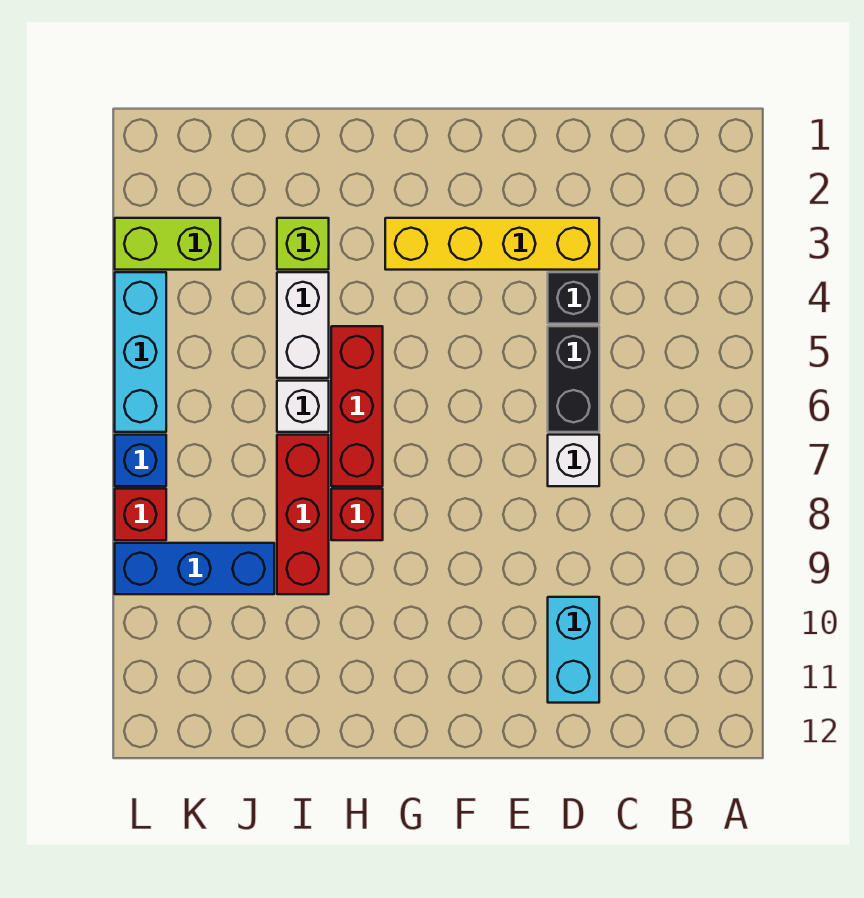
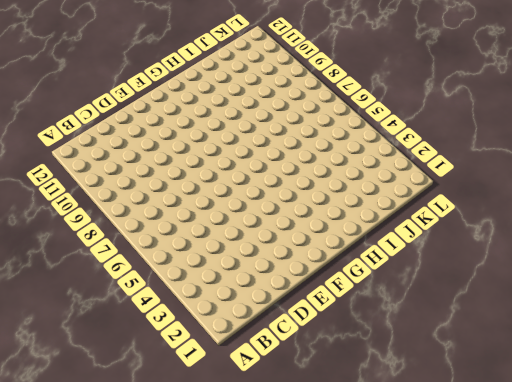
none -> yellow 1x4 brick [385,218,599,270]
none -> black 1x1 brick [548,272,599,324]
none -> black 1x2 brick [548,326,599,432]

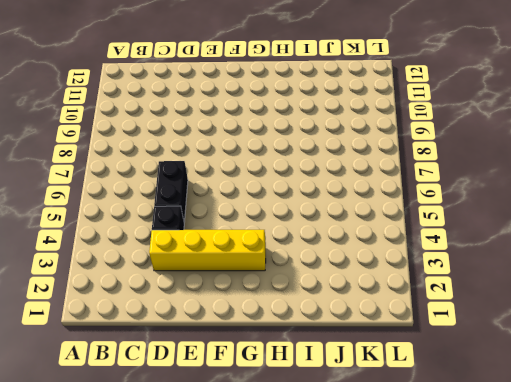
none -> white 1x1 brick [548,435,599,486]
none -> cyan 1x2 brick [548,597,599,703]
none -> red 1x3 brick [331,326,383,486]

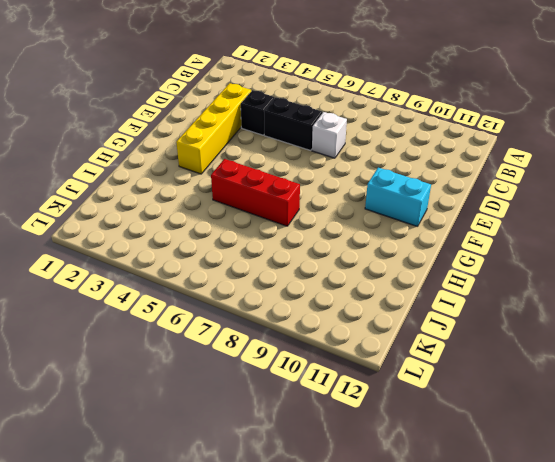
cyan 1x2 brick [365,168,431,227] -> cyan 1x2 brick moved to [548,597,599,703]
none -> red 1x1 brick [331,489,383,540]
none -> lime 1x1 brick [277,218,329,270]
none -> white 1x2 brick [277,272,329,378]

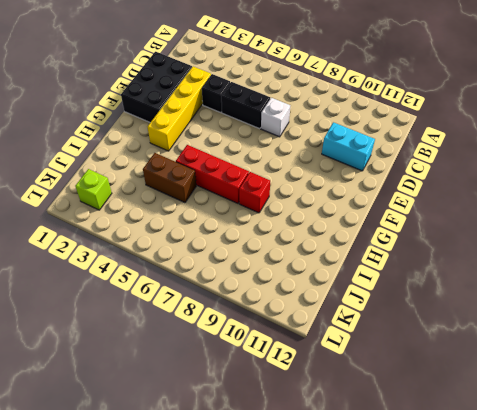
black 2x3 brick [121,52,192,122] -> none
brown 1x2 brick [143,153,196,202] -> white 1x2 brick [277,272,329,378]
lime 1x1 brick [75,169,112,210] -> lime 1x1 brick moved to [277,218,329,270]
none -> white 1x1 brick [277,381,329,432]
none -> red 1x3 brick [277,435,329,594]
none -> blue 1x3 brick [115,543,274,594]

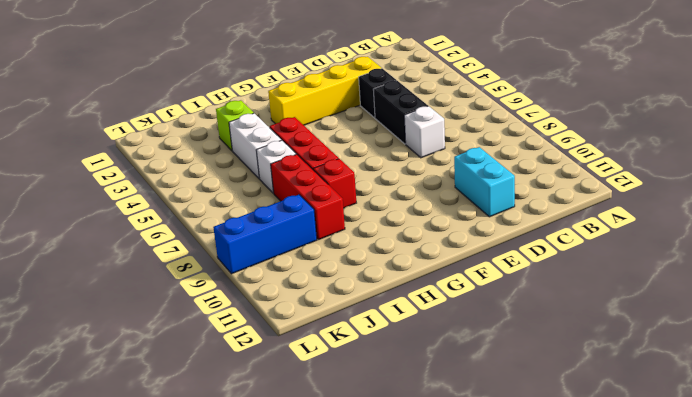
none -> lime 1x2 brick [115,218,220,270]
none -> cyan 1x3 brick [115,272,166,432]
none -> blue 1x1 brick [115,435,166,486]

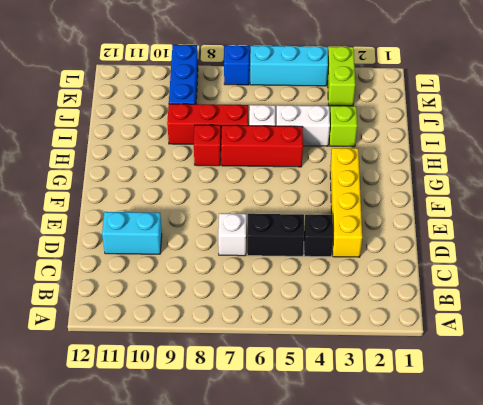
none -> red 1x1 brick [115,489,166,540]

